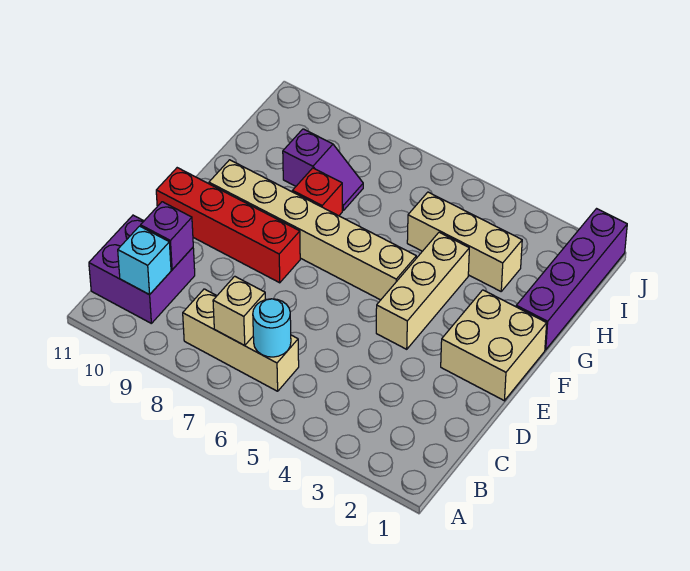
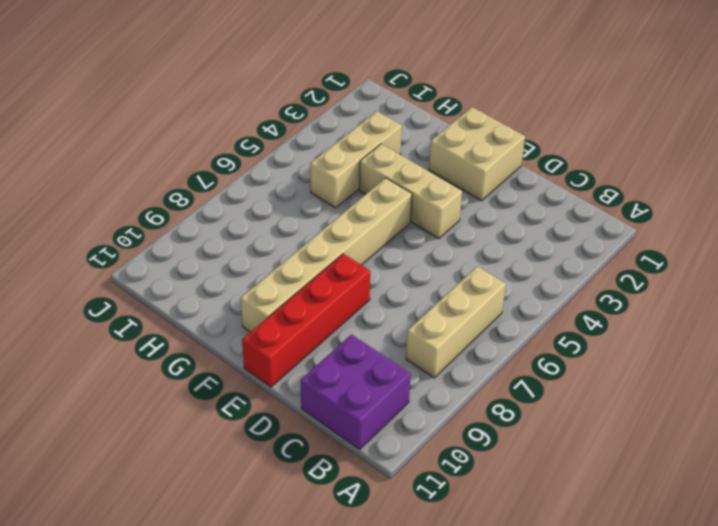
none -> purple 1x4 brick [516,209,627,350]
none -> red 1x1 brick [293,168,342,216]
none -> purple 1x2 slope [283,129,363,210]

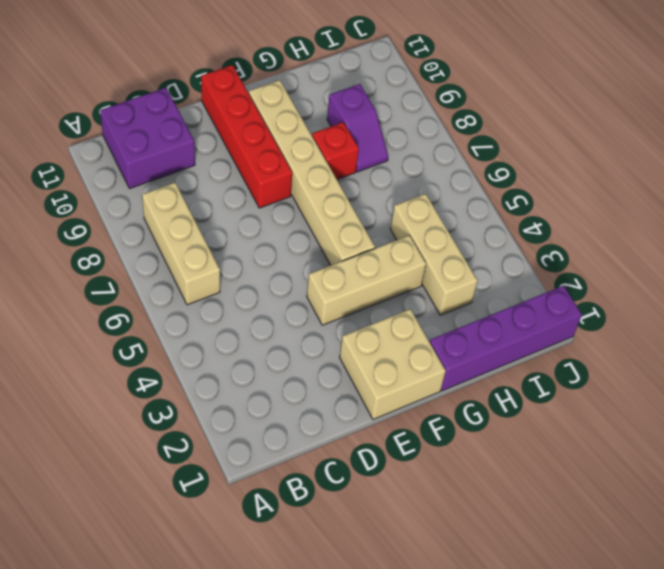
none -> cyan 1x1 round brick [253,299,291,357]
none -> tan 1x1 brick [213,276,265,345]
none -> cyan 1x1 brick [118,226,171,295]

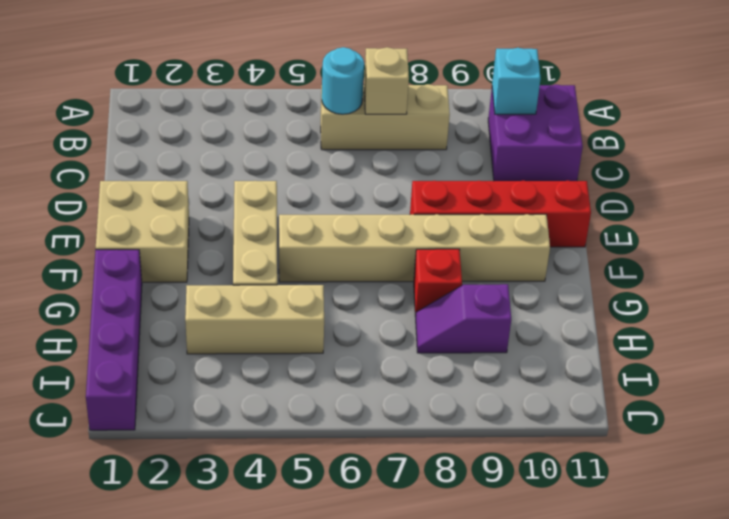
none -> purple 1x1 brick [141,202,193,270]

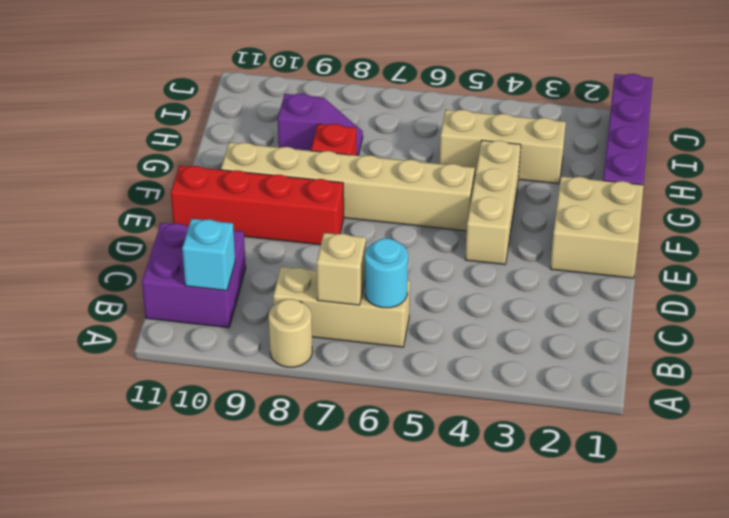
tan 1x1 round brick [269,299,312,367] -> none
none -> purple 1x1 brick [141,202,193,270]

